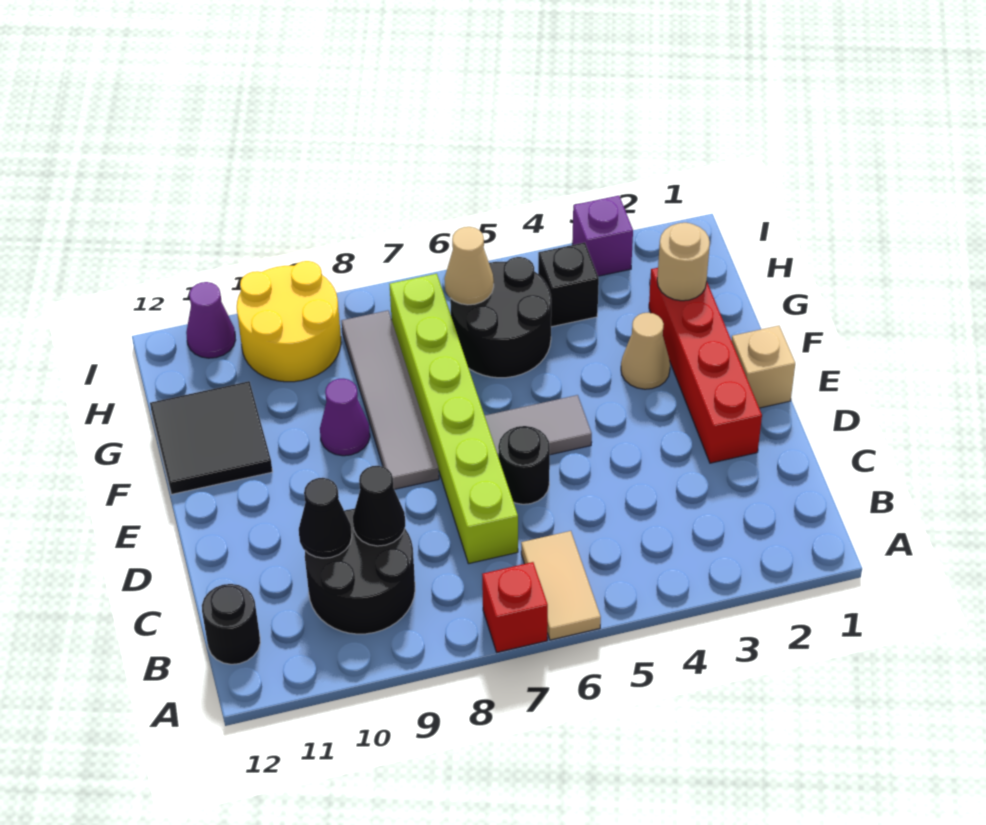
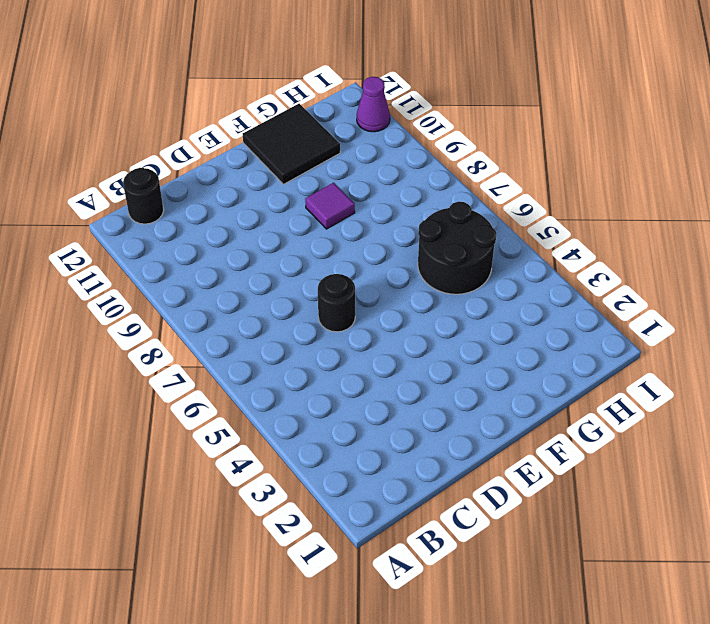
purple 1x1 tile [305,183,355,229] -> purple 1x1 cone [320,379,370,456]
none -> tan 1x2 tile [521,531,601,640]
none -> red 1x1 brick [482,562,548,652]
none -> black 2x2 round brick [305,509,415,634]

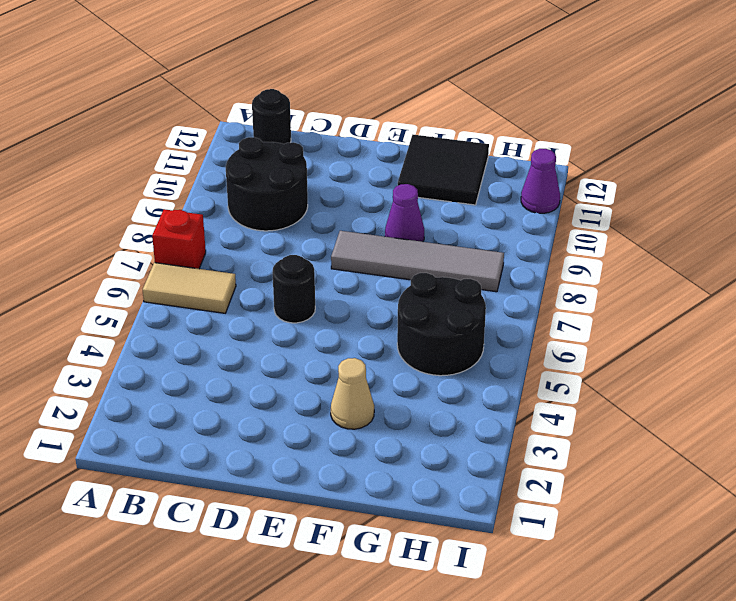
none -> lime 1x6 brick [389,274,518,564]
none -> red 1x4 brick [649,268,762,463]
none -> tan 1x1 brick [731,326,795,408]

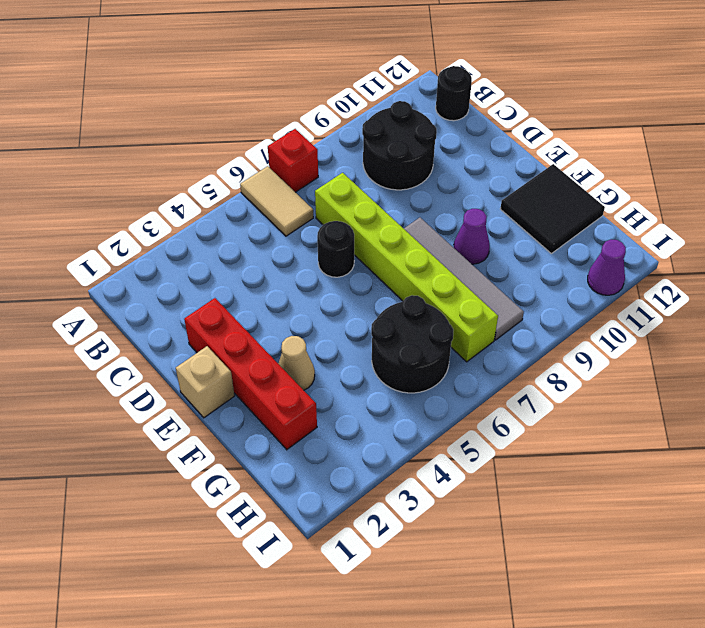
none -> grey 1x2 tile [485,395,592,457]
none -> black 1x1 brick [538,242,599,327]
none -> yellow 2x2 round brick [237,261,341,382]

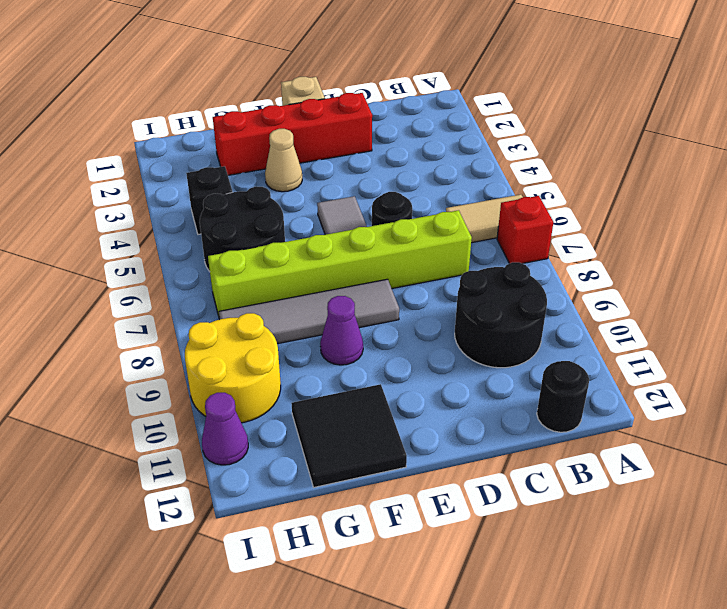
none -> purple 1x1 brick [572,196,633,276]
none -> black 1x1 cone [353,466,405,546]
none -> black 1x1 cone [299,478,352,558]

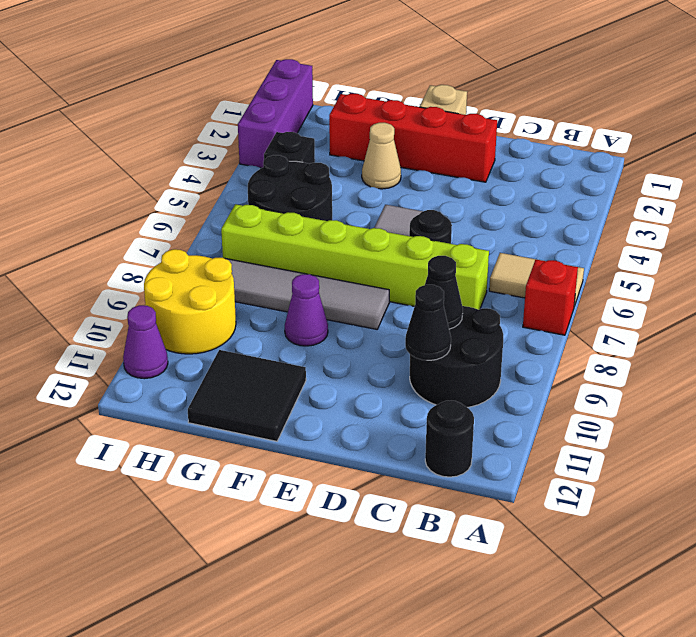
purple 1x3 brick [238,59,313,168] -> purple 1x1 brick [572,196,633,276]
none -> tan 1x1 round brick [657,223,710,301]
none -> tan 1x1 cone [444,227,494,305]

